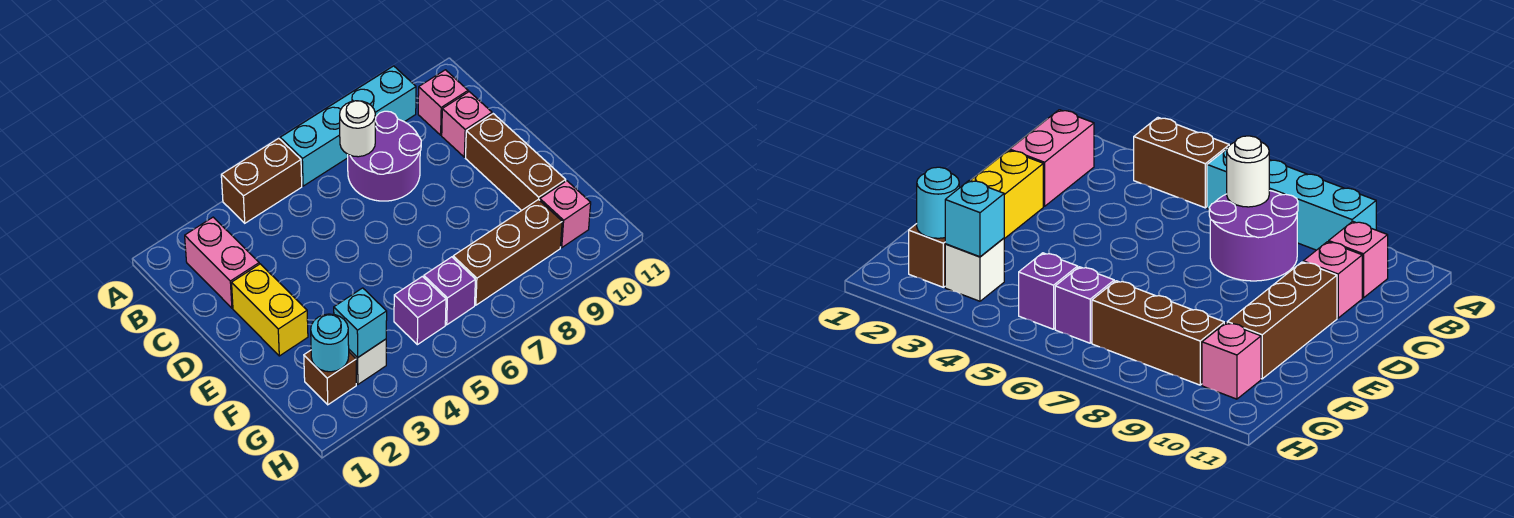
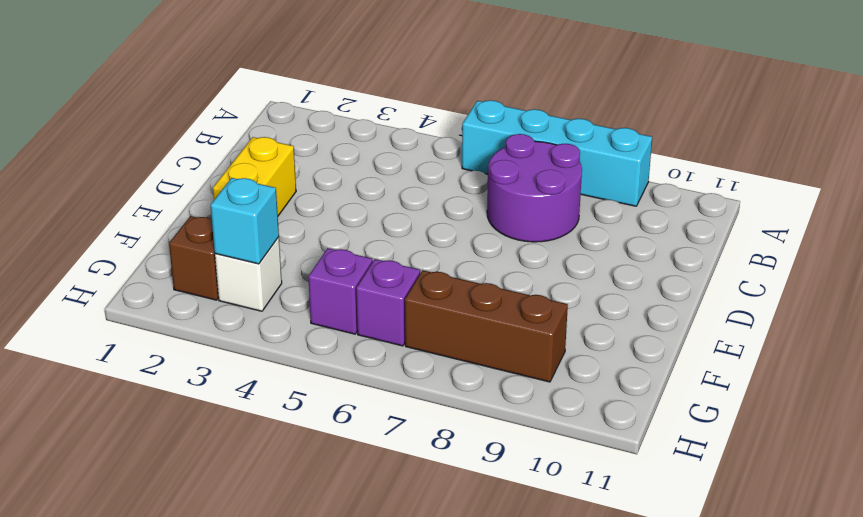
none -> brown 1x2 brick [221,138,302,223]
none -> pink 1x2 brick [185,217,259,308]
none -> pink 1x1 brick [418,70,468,135]

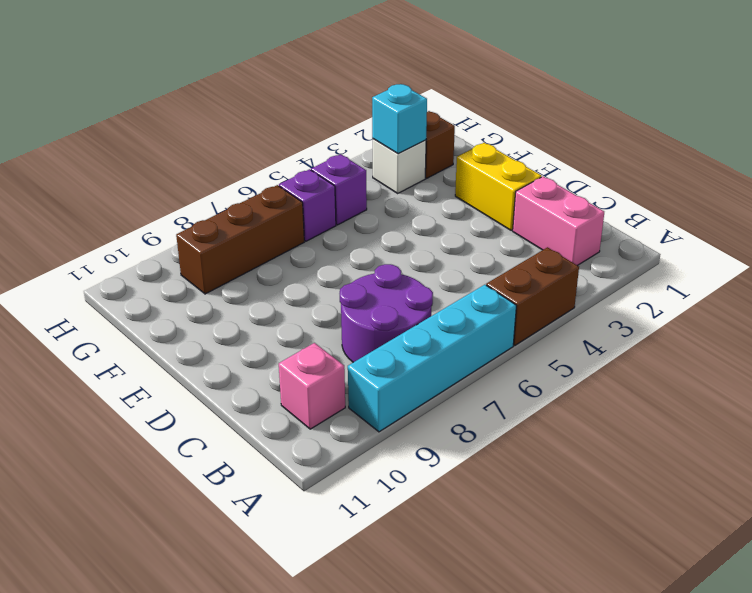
none -> pink 1x1 brick [442,92,492,157]
none -> brown 1x3 brick [466,114,566,211]
none -> pink 1x1 brick [540,181,591,247]

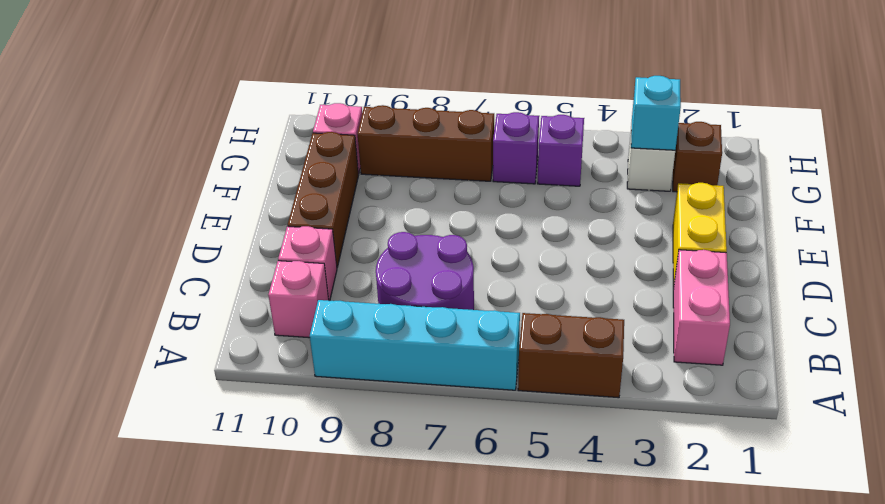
none -> white 1x1 round brick [340,101,375,157]
none -> cyan 1x1 round brick [311,314,349,372]

